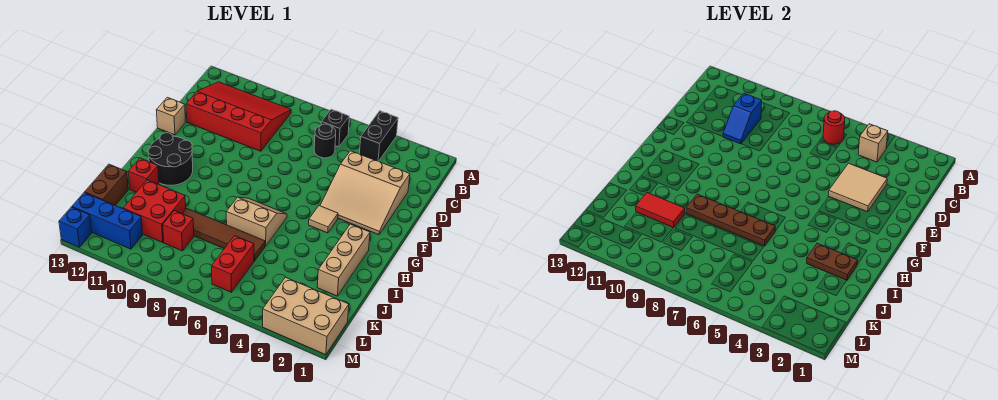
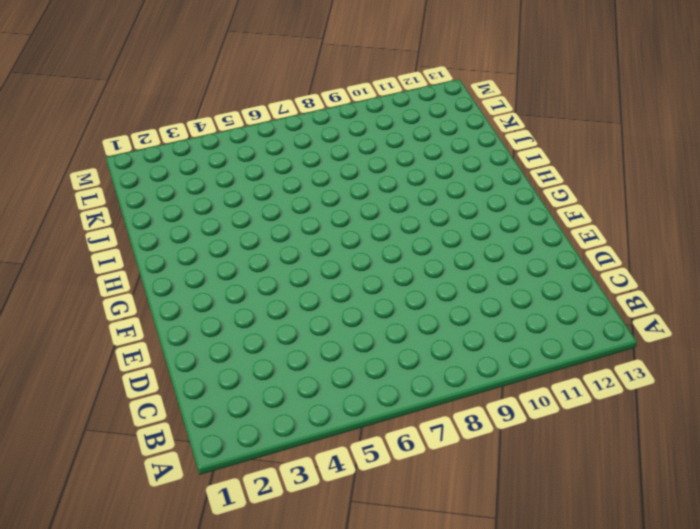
none -> black 1x2 brick [359,111,398,161]
none -> black 1x1 brick [321,109,349,147]
none -> red 3x4 slope [186,82,291,151]

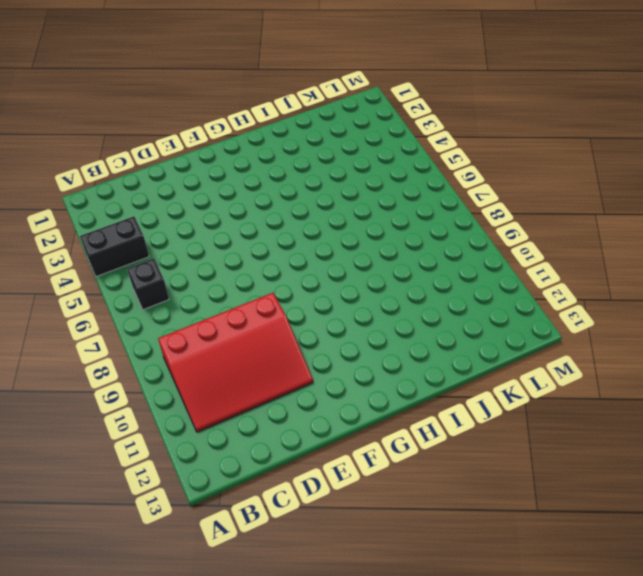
red 3x4 slope [158,293,313,432] -> red 3x4 slope turned to [186,82,291,151]
none -> black 1x1 round brick [314,124,336,158]
none -> tan 3x3 slope [320,151,410,235]
none -> tan 1x1 brick [156,97,186,135]

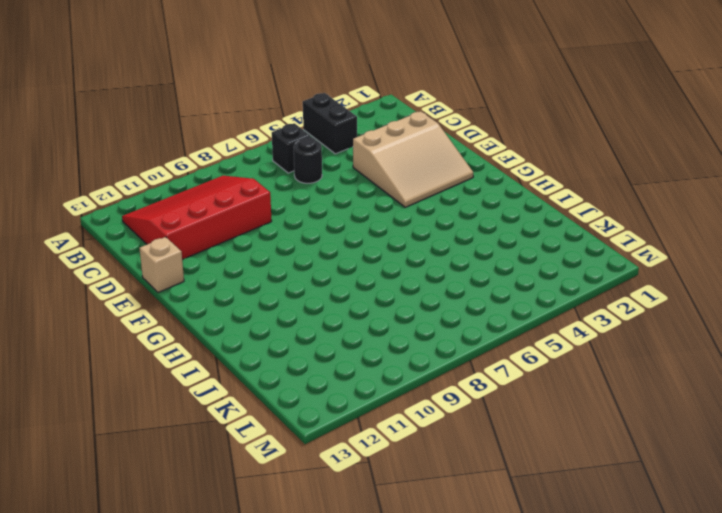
none -> tan 1x1 tile [309,206,338,233]
none -> black 2x2 round brick [148,133,193,185]
none -> tan 1x3 brick [317,224,370,296]

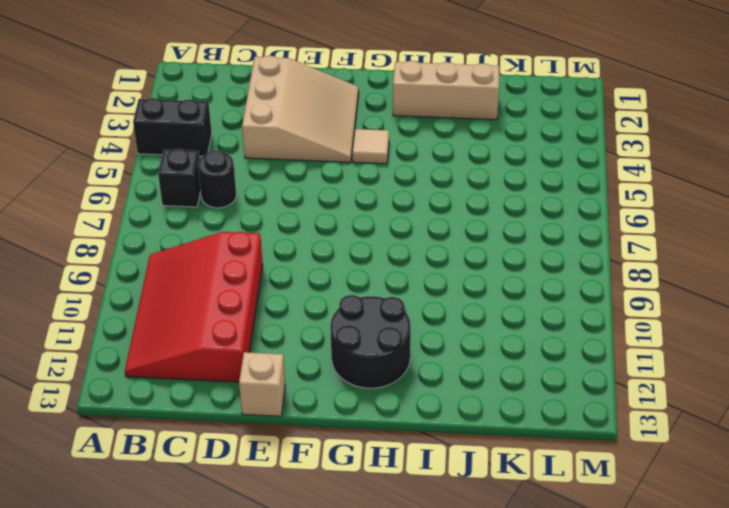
none -> tan 2x2 slope [226,197,287,246]
none -> red 1x1 brick [128,158,159,192]
none -> brown 1x4 tile [182,209,265,261]

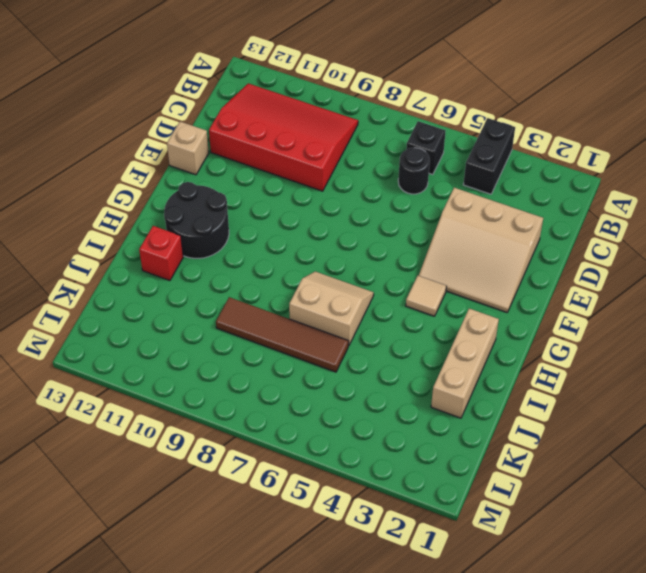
none -> red 2x2 brick [123,180,186,243]
none -> brown 1x2 brick [85,164,128,205]
none -> red 1x2 brick [212,236,254,292]

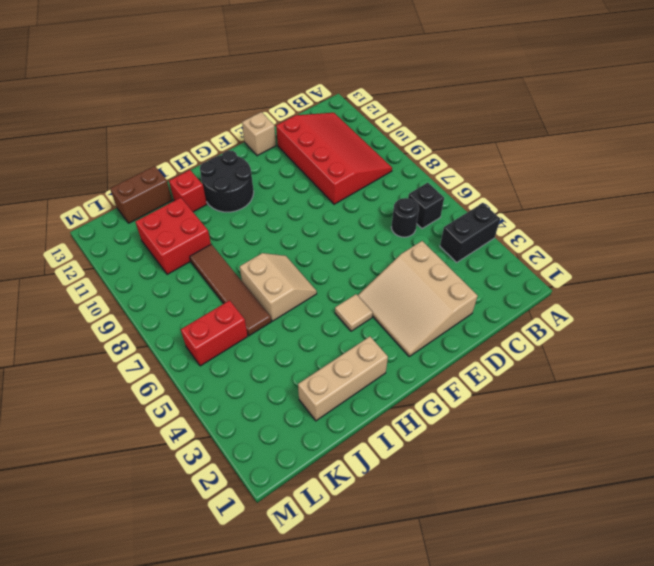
none -> red 1x1 brick [163,211,194,251]
none -> tan 2x3 brick [263,277,349,355]
none -> blue 1x3 brick [72,193,143,249]

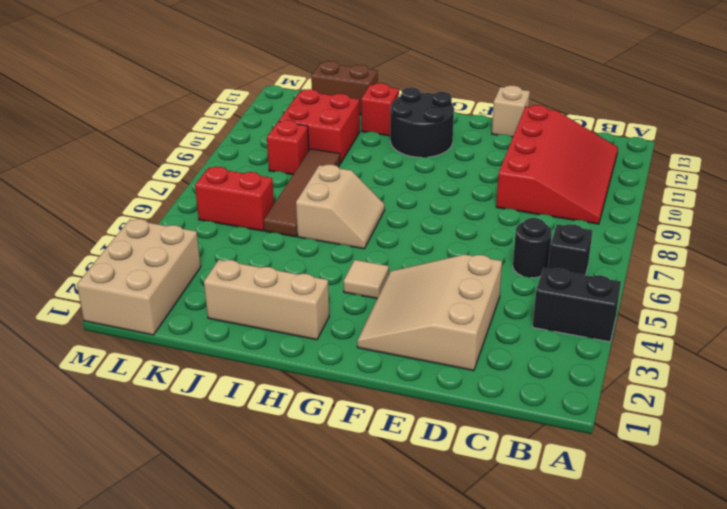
none -> blue 1x3 brick [72,193,143,249]
none -> blue 1x1 brick [59,207,92,247]
none -> tan 1x1 brick [858,124,888,162]

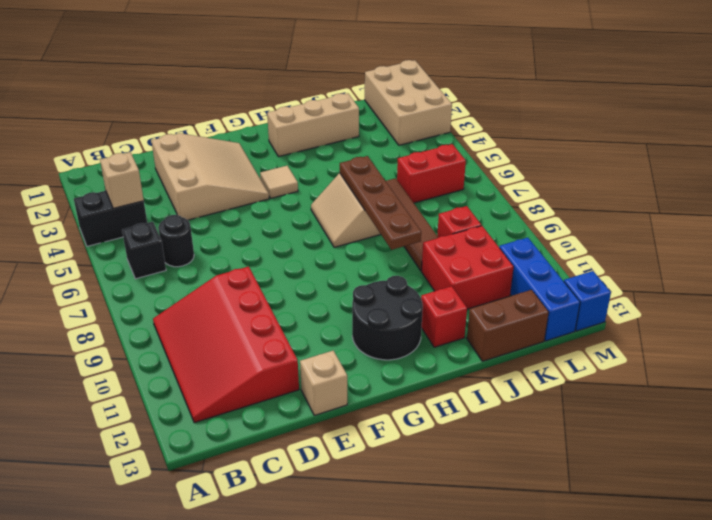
none -> red 1x1 round brick [823,111,845,144]
none -> blue 1x2 slope [723,93,762,144]
none -> tan 2x2 tile [828,163,887,212]

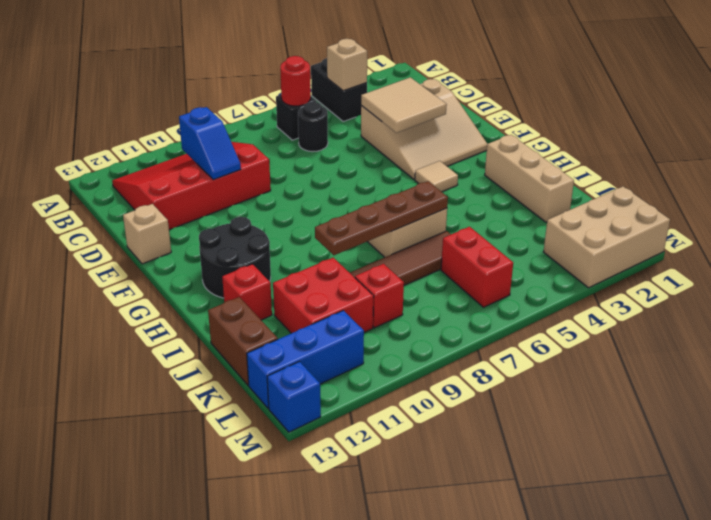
none -> brown 1x2 plate [807,243,858,280]
none -> red 1x2 tile [636,193,685,228]

